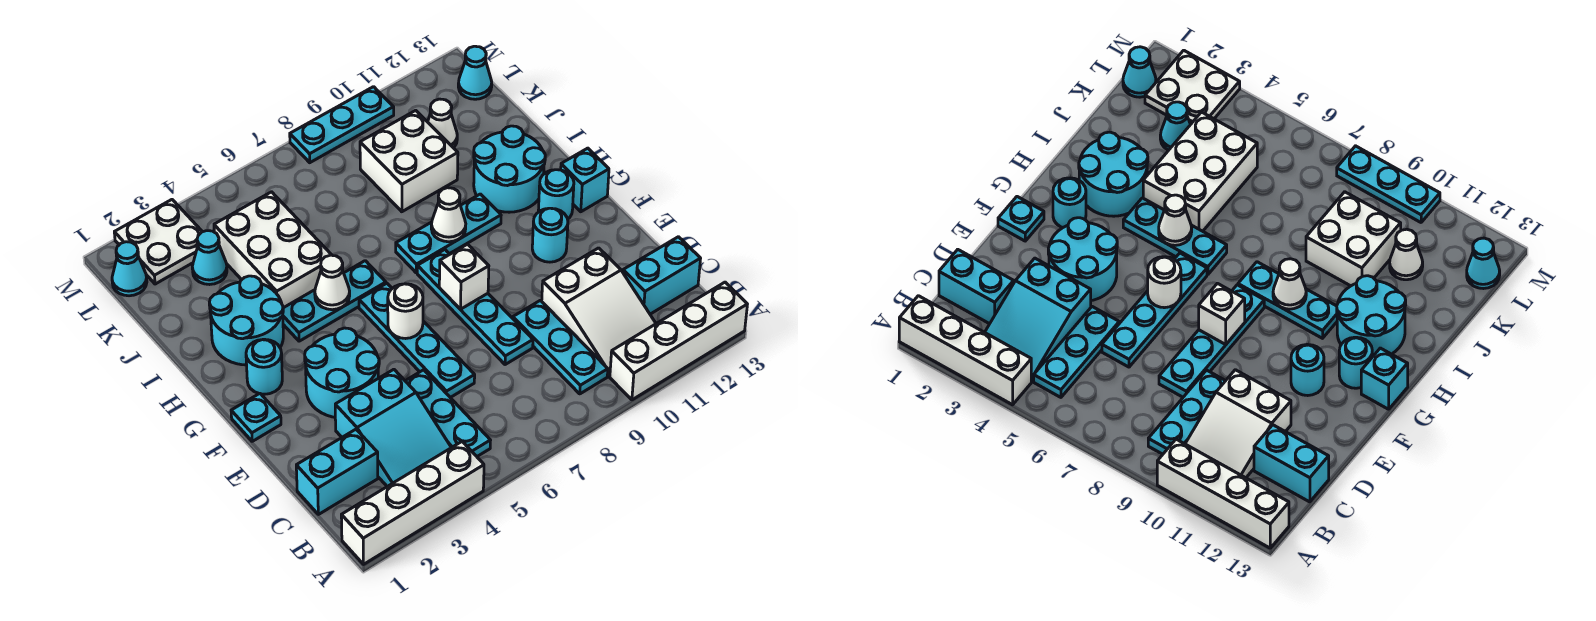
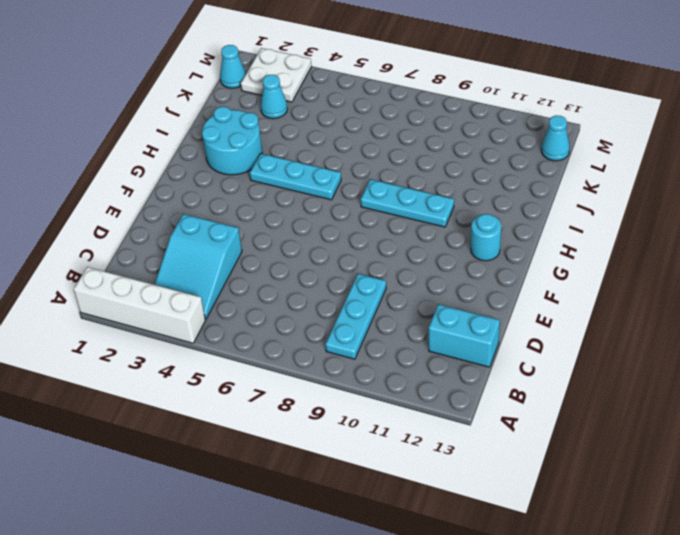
none -> white 1x4 brick [610,282,747,400]
none -> cyan 1x3 plate [406,370,491,456]
none -> white 2x3 slope [542,248,656,376]
none -> cyan 1x2 brick [296,429,378,514]

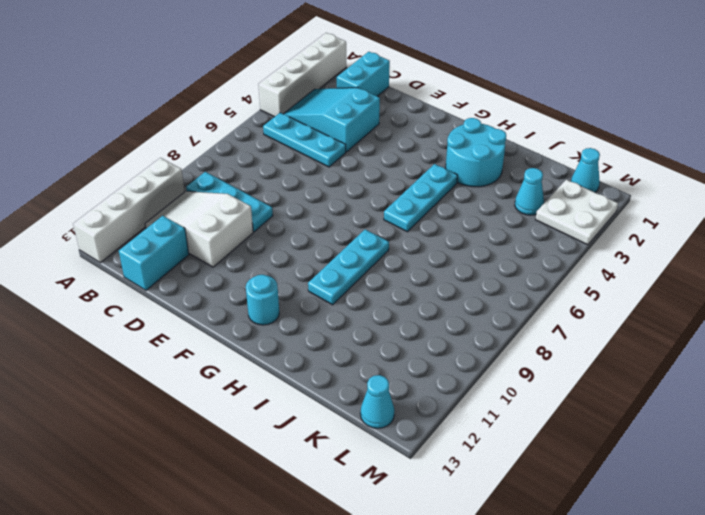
none -> cyan 1x4 plate [359,283,475,398]
none -> cyan 1x4 plate [417,250,533,365]
none -> cyan 2x2 round brick [305,328,379,417]
none -> cyan 1x1 plate [231,394,281,441]

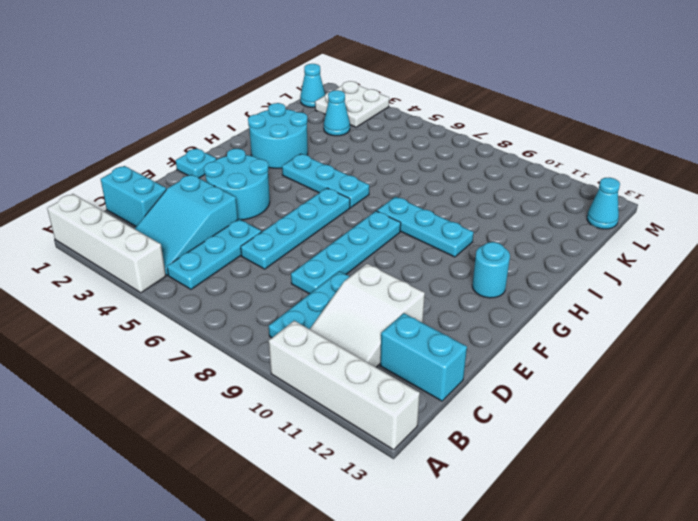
none -> cyan 1x1 round brick [532,208,568,262]
none -> cyan 1x1 round brick [246,339,282,394]
none -> cyan 1x1 brick [561,148,609,212]
none -> cyan 2x2 round brick [474,126,545,212]

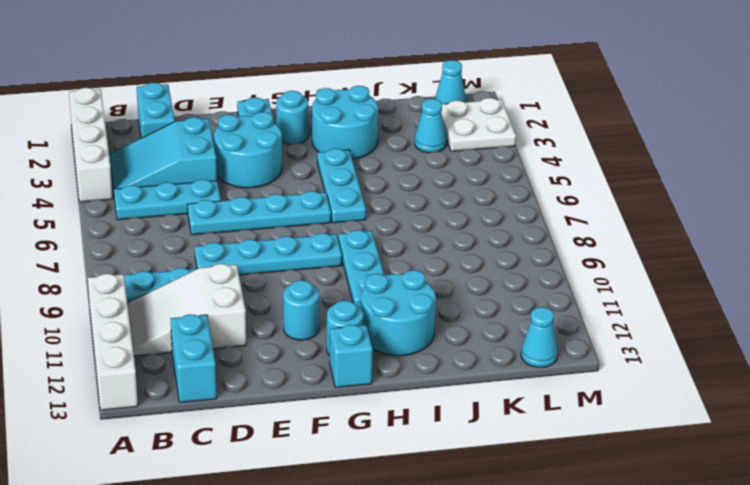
none -> white 2x3 brick [214,192,331,308]
none -> white 2x2 brick [360,110,458,212]
none -> white 1x1 cone [428,99,457,148]
none -> cyan 1x3 plate [290,87,394,163]

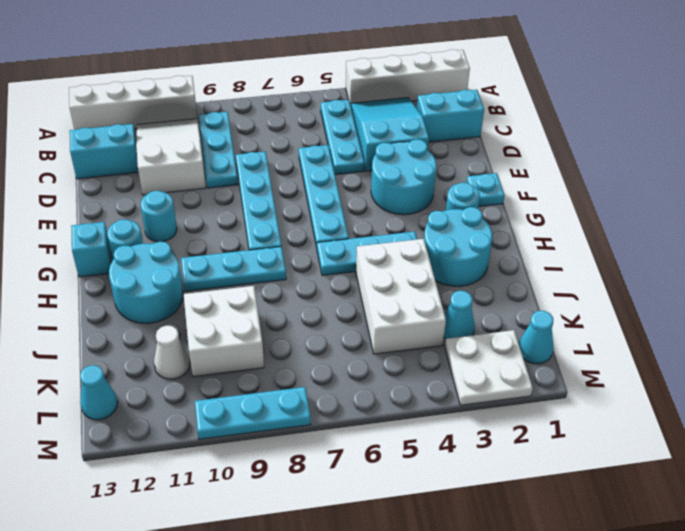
none -> white 1x1 round brick [388,284,423,339]
none -> white 1x1 brick [439,244,489,309]
none -> white 1x1 cone [315,255,350,310]
none -> white 1x1 cone [431,188,466,242]

